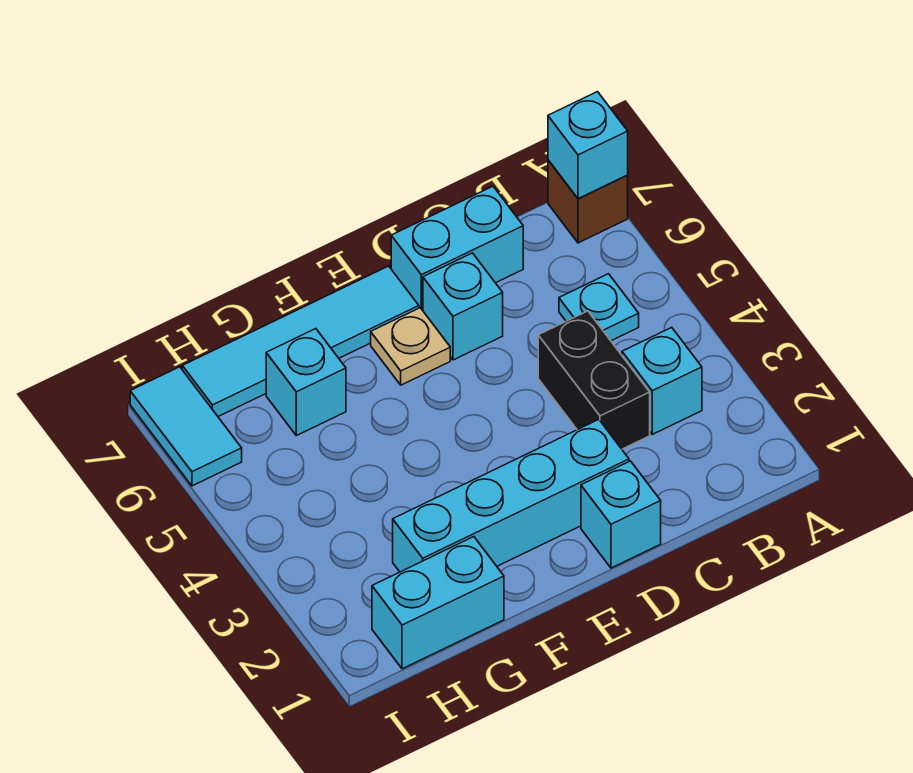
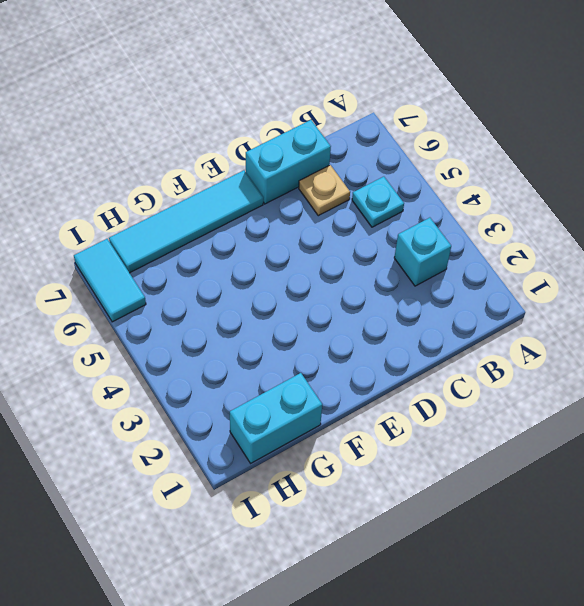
tan 1x1 plate [299,165,350,216] -> tan 1x1 plate moved to [371,308,450,385]
none -> brown 1x1 brick [548,160,628,243]
none -> black 1x2 brick [538,311,650,449]
none -> cyan 1x1 brick [581,461,661,568]

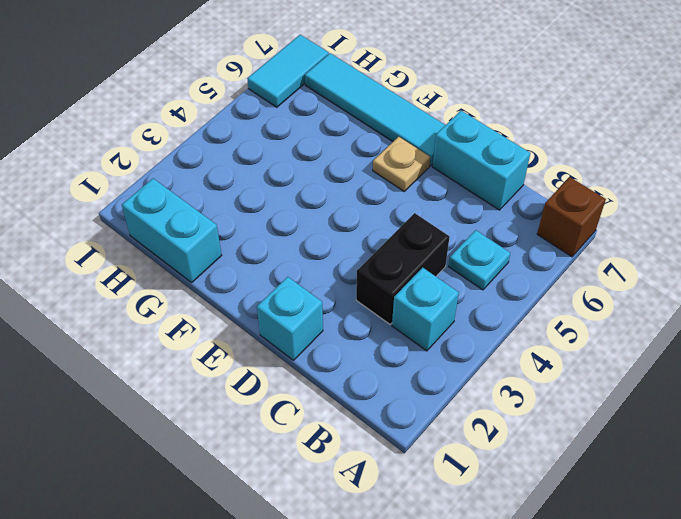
none -> cyan 1x4 brick [393,420,629,572]
none -> cyan 1x1 brick [423,253,503,360]
none -> cyan 1x1 brick [266,329,346,436]

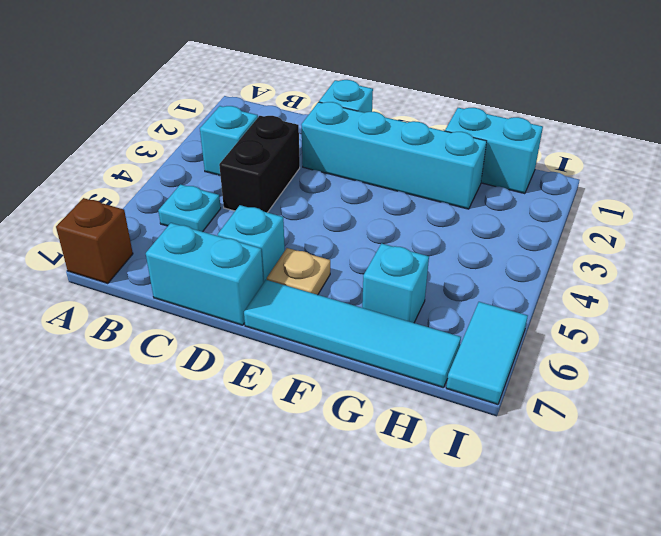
none -> cyan 1x1 brick [548,92,628,199]

